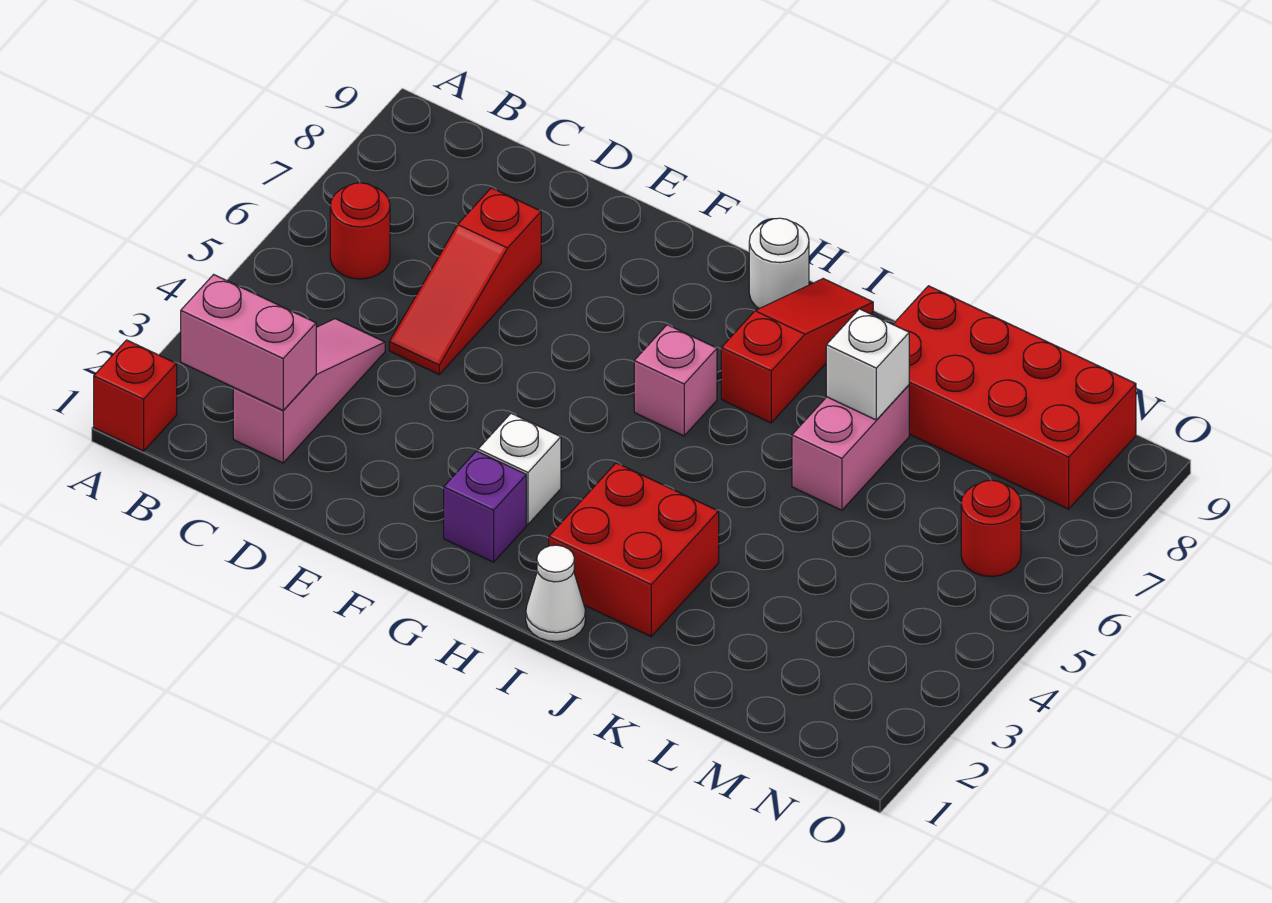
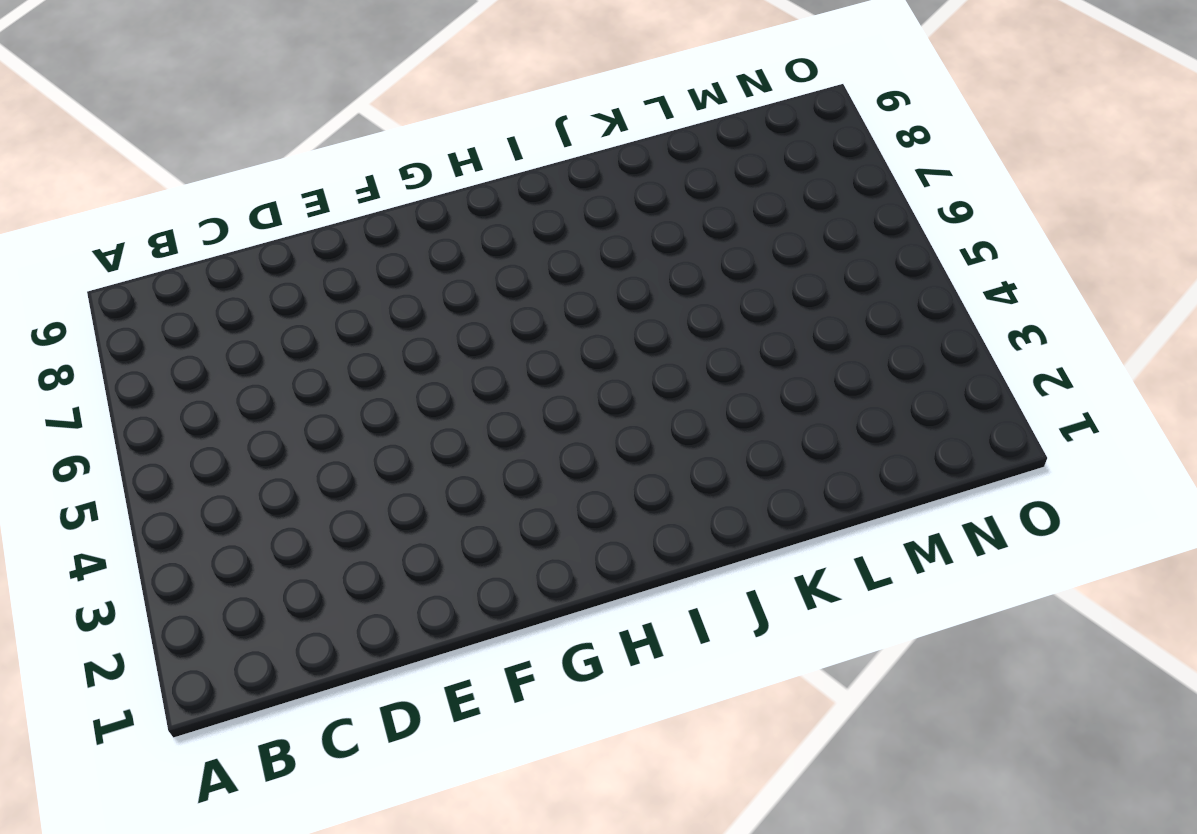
none -> red 1x1 brick [94,340,177,451]
none -> red 1x1 round brick [330,183,390,279]
none -> pink 1x3 slope [233,319,385,463]

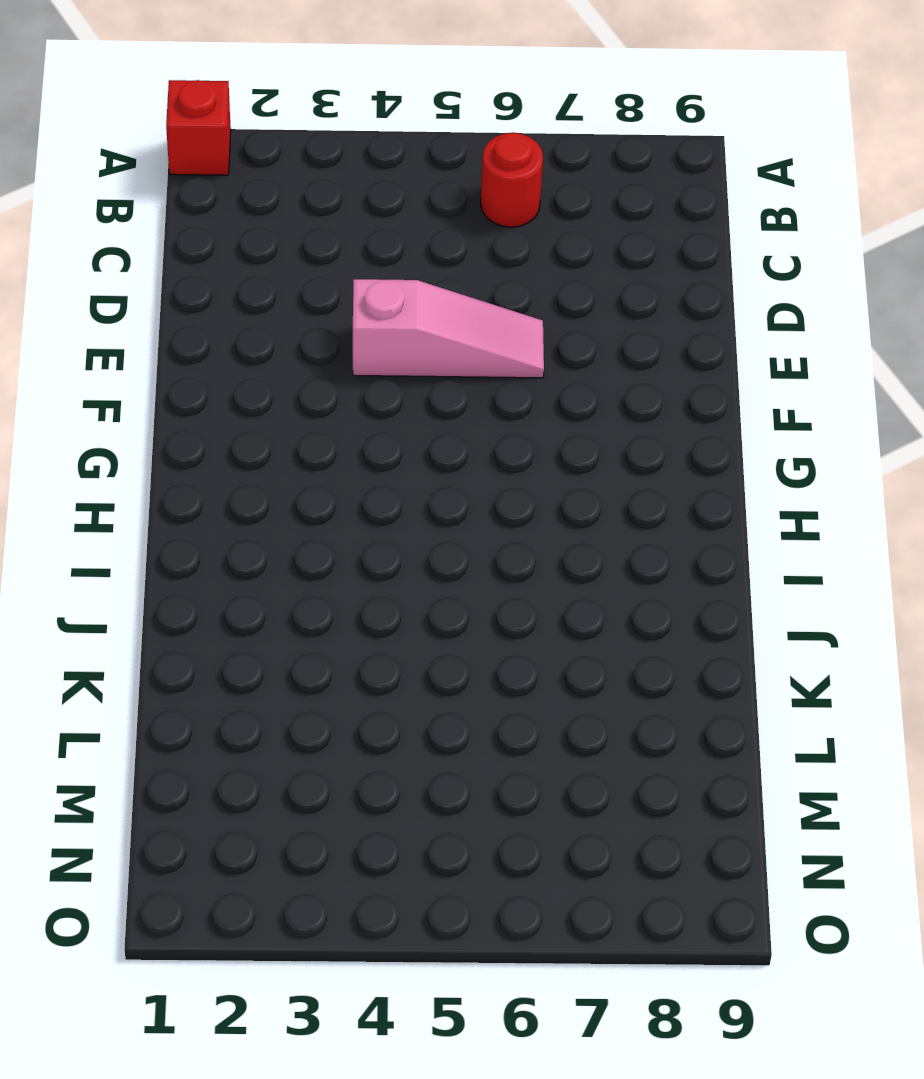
pink 1x3 slope [353,279,544,378] -> pink 1x3 slope moved to [233,319,385,463]
none -> red 1x3 slope [389,188,541,374]
none -> purple 1x1 brick [444,451,526,562]
none -> white 1x1 brick [478,413,561,524]

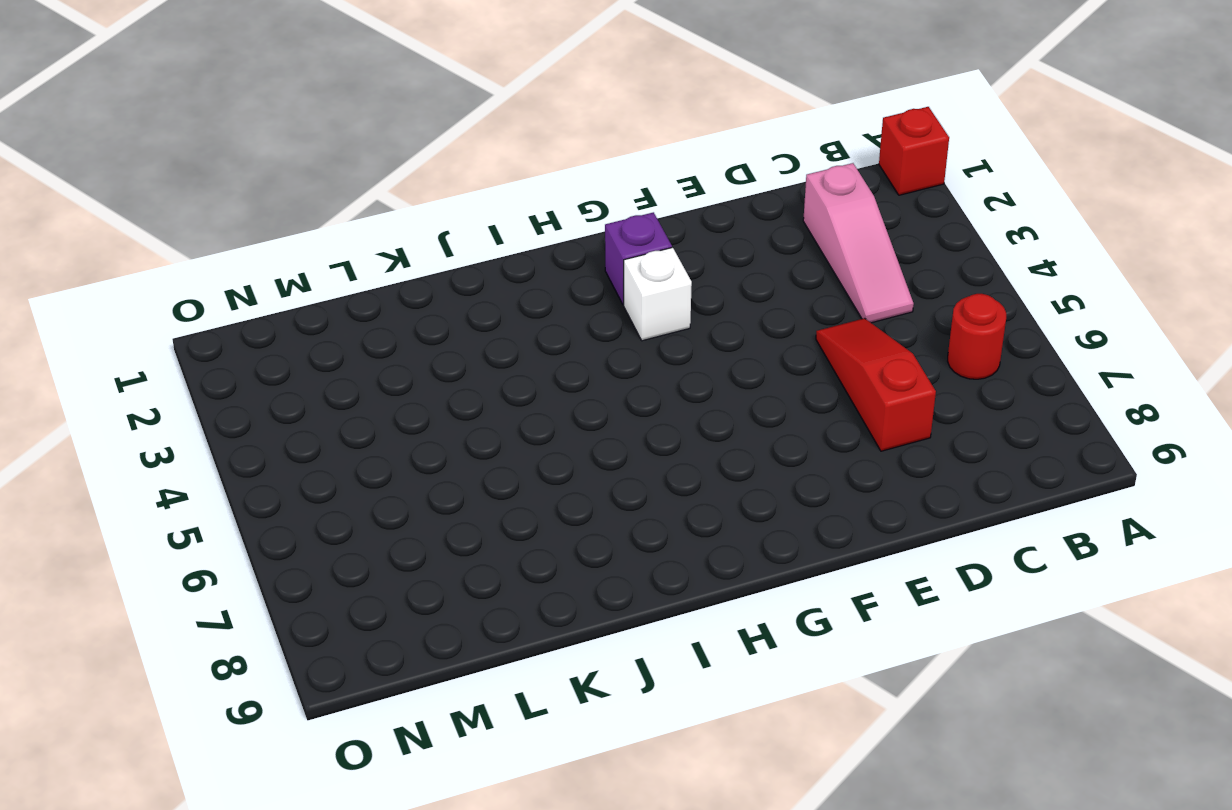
none -> pink 1x1 brick [634,325,717,436]
none -> white 1x1 round brick [749,218,809,309]
none -> white 1x1 cone [526,545,586,641]

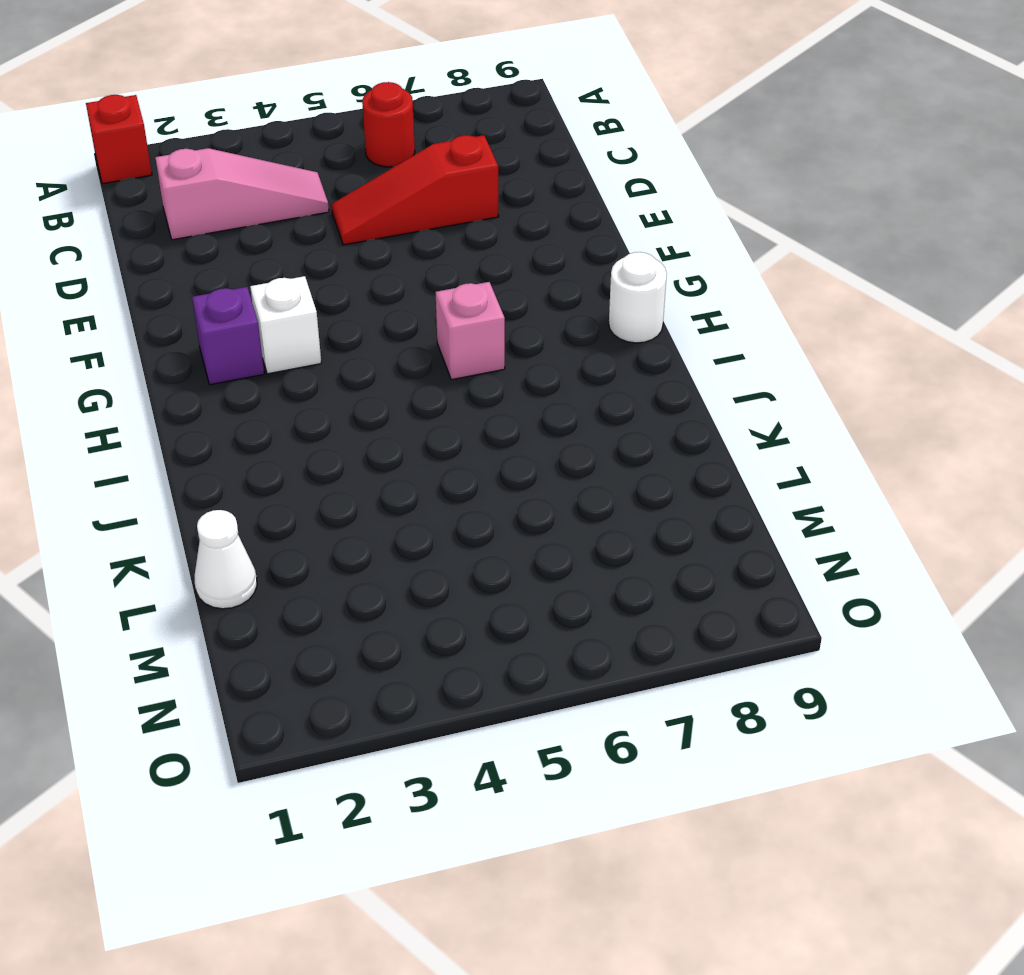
white 1x1 cone [195,510,257,609] -> white 1x1 cone moved to [526,545,586,641]
none -> red 2x2 brick [549,463,719,636]
none -> red 1x3 slope [721,279,873,423]
none -> pink 1x2 brick [792,385,909,510]

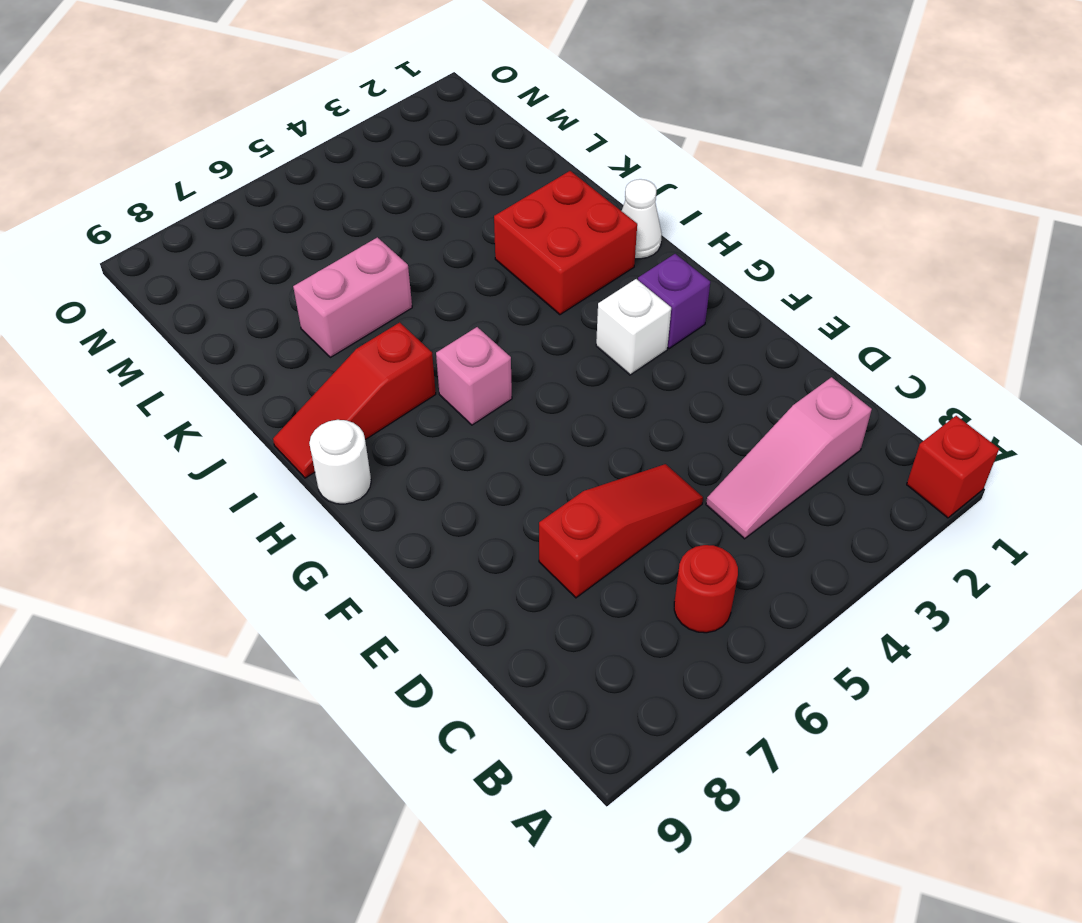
none -> red 2x4 brick [893,286,1136,509]
none -> red 1x1 round brick [961,480,1021,577]
none -> pink 1x2 brick [181,275,316,411]

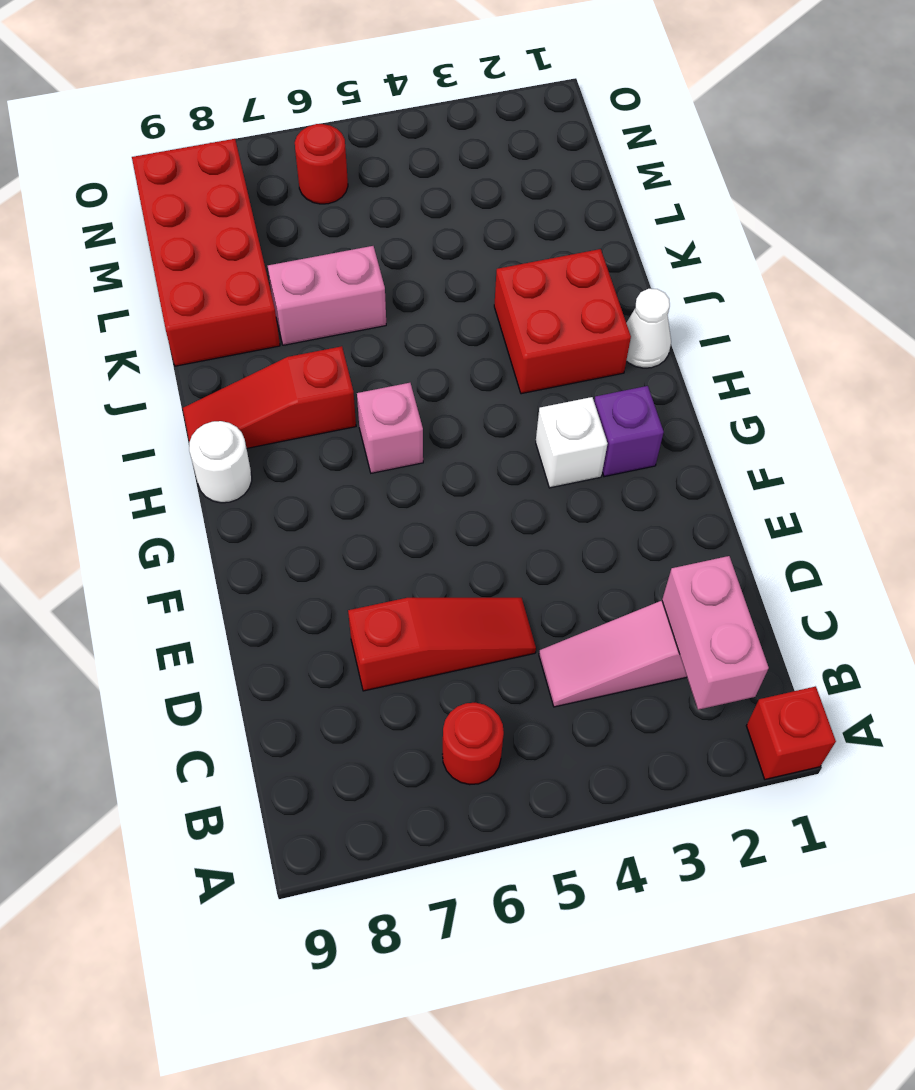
none -> white 1x1 brick [826,309,909,420]

